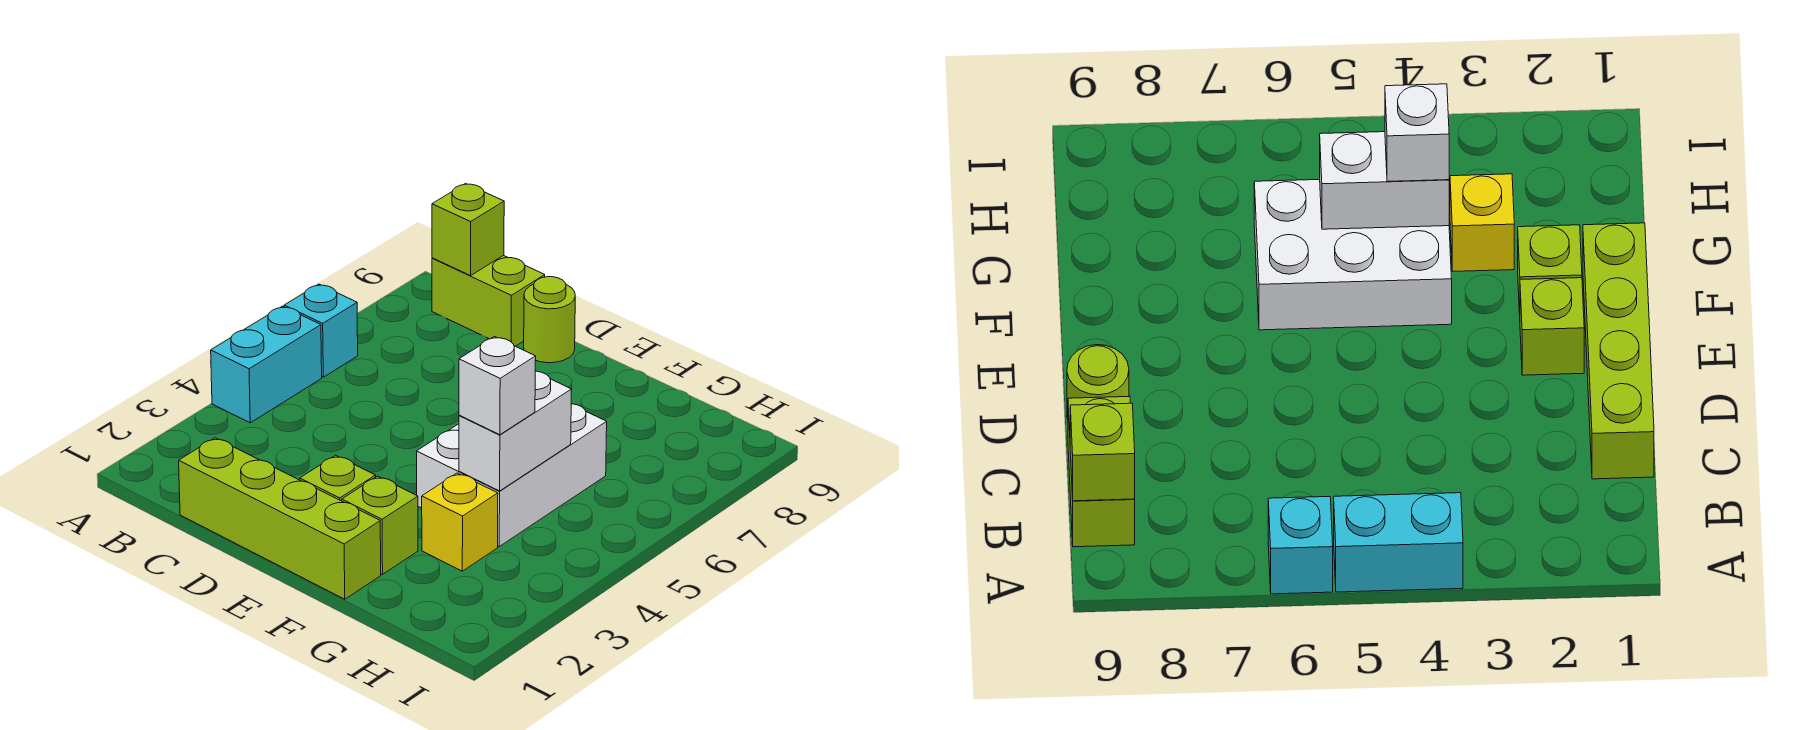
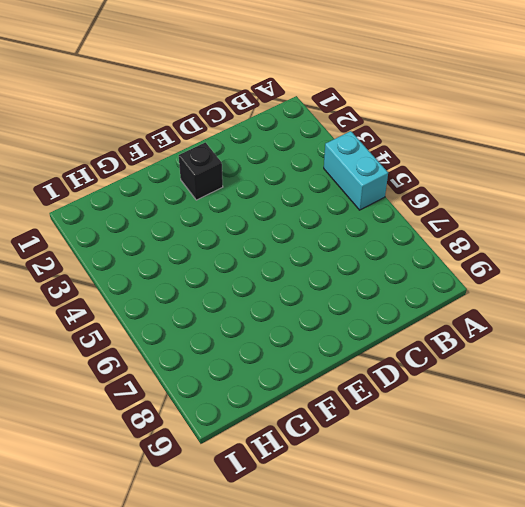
black 1x1 brick [179,142,223,200] -> lime 1x1 brick [300,455,376,501]
none -> cyan 1x1 brick [284,284,358,377]
none -> lime 1x2 brick [432,255,545,346]
none -> lime 1x4 brick [179,438,381,599]

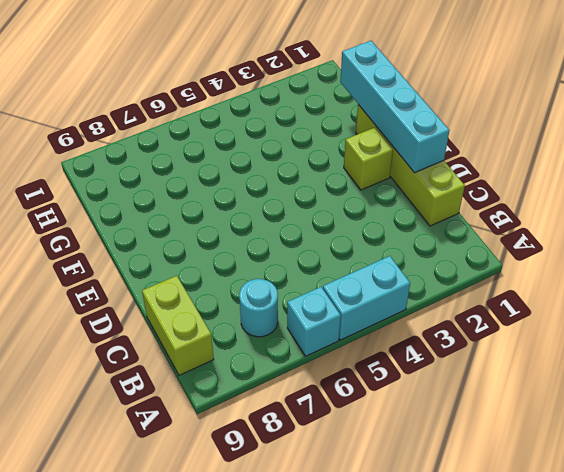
cyan 1x1 round brick [239,279,278,337] -> none
cyan 1x4 brick [340,41,449,173] -> none
none -> lime 1x1 round brick [524,277,575,363]
none -> lime 1x1 brick [342,476,418,574]
none -> white 2x3 brick [417,404,607,546]

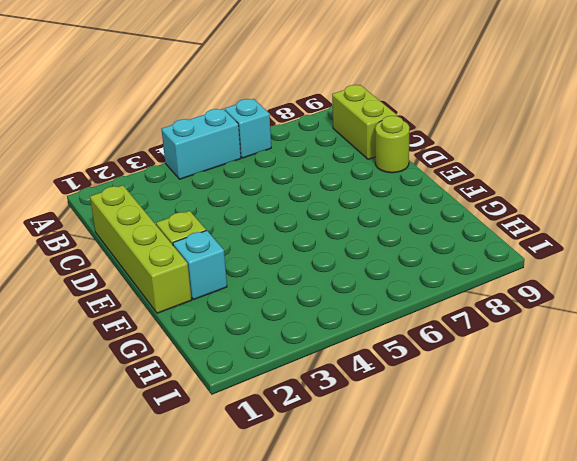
cyan 1x1 brick [173,231,227,300] -> lime 1x1 brick [342,476,418,574]
none -> white 2x3 brick [417,404,607,546]
none -> yellow 1x1 brick [422,473,498,571]
none -> lime 1x1 brick [432,184,504,276]

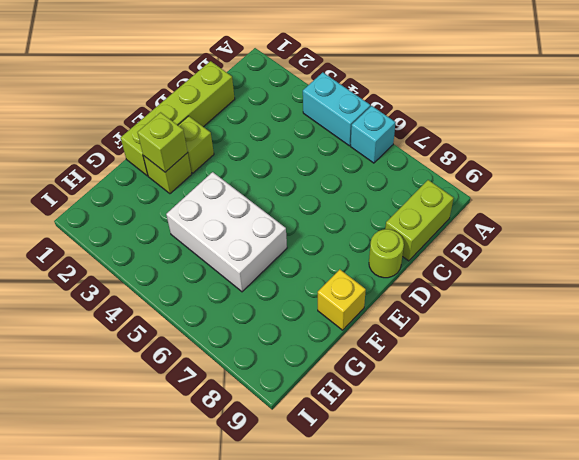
lime 1x1 brick [137,112,188,172] -> lime 1x1 brick moved to [432,184,504,276]
yellow 1x1 brick [318,269,366,330] -> yellow 1x1 brick moved to [422,473,498,571]
none -> white 1x2 brick [459,371,571,491]
none -> white 1x1 brick [459,337,536,435]

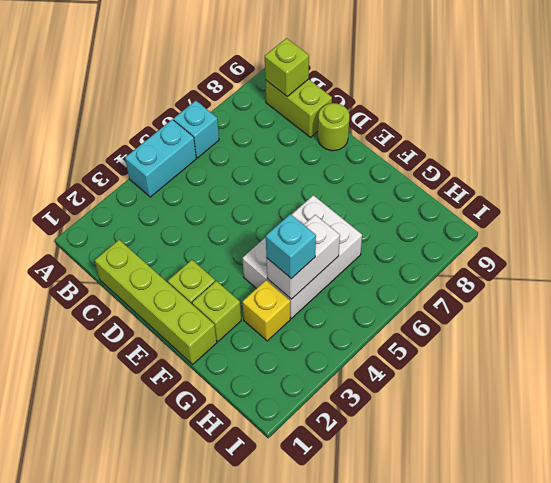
cyan 1x1 brick [266,214,316,279] -> white 1x1 brick [459,337,536,435]

